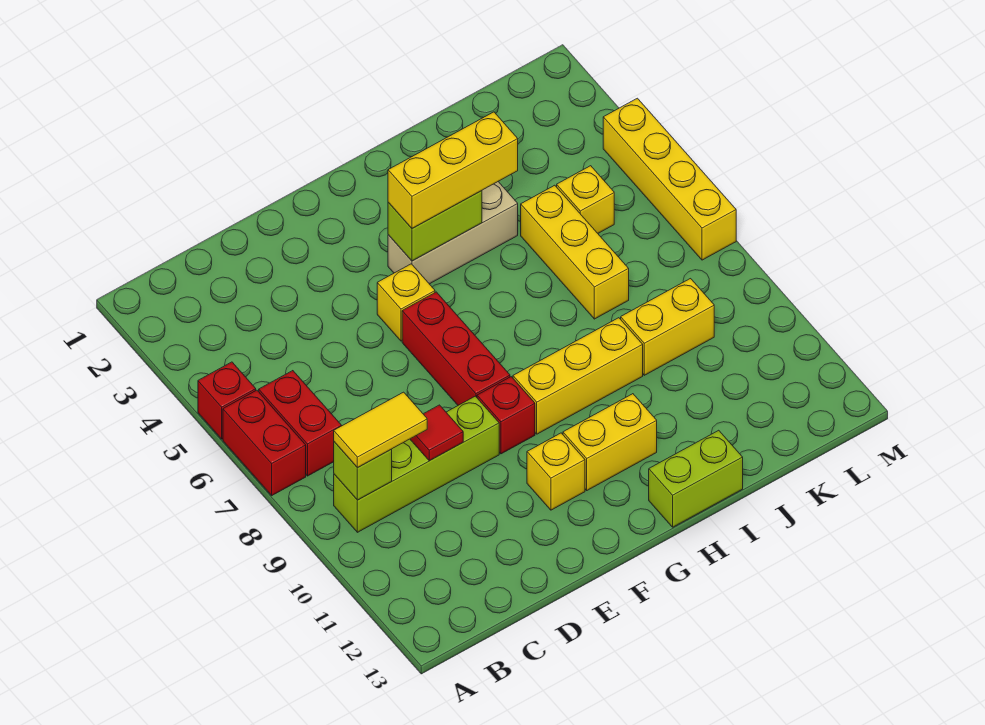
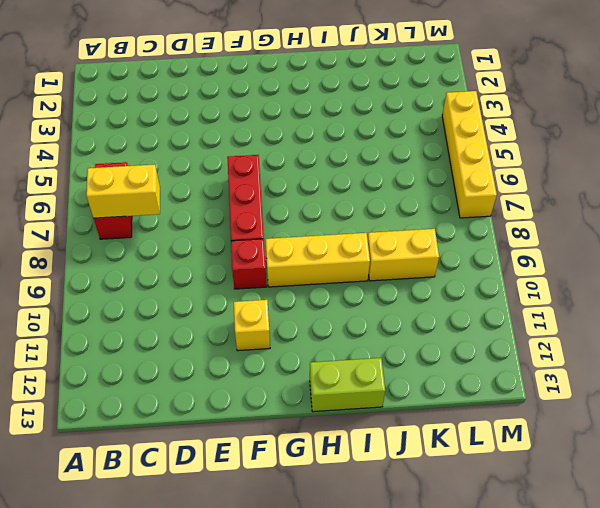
yellow 1x2 brick [86,164,160,218] -> yellow 1x2 brick moved to [563,394,657,490]
none -> red 1x1 brick [198,362,256,439]
none -> red 1x2 brick [223,390,306,495]
none -> lime 1x4 brick [334,396,499,532]

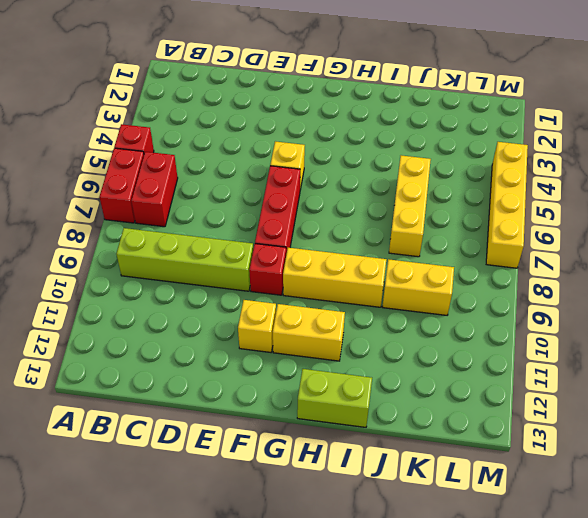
none -> tan 1x3 brick [388,182,518,284]
none -> yellow 1x1 brick [557,166,614,233]
none -> lime 1x1 brick [334,442,392,500]

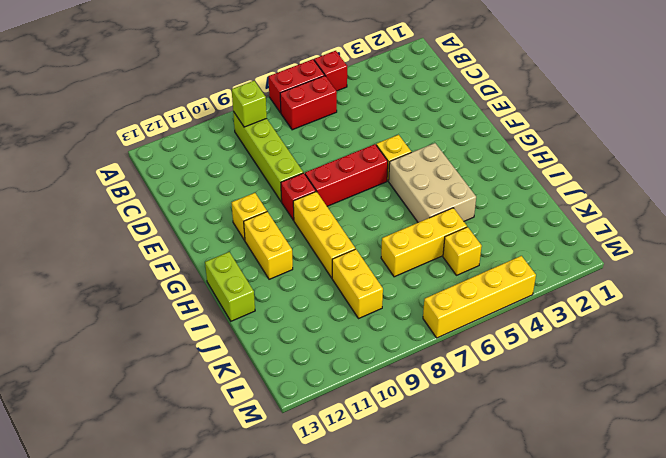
tan 2x3 brick [389,143,476,223] -> tan 1x3 brick [388,182,518,284]
none -> red 1x1 tile [410,405,463,461]
none -> lime 1x2 brick [388,191,482,261]
none -> yellow 1x2 tile [334,392,427,468]

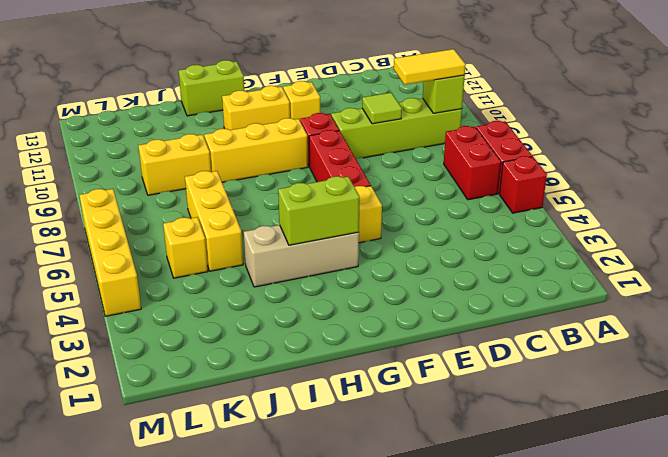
lime 1x1 tile [362,93,402,124] -> red 1x1 tile [410,405,463,461]
none -> yellow 1x3 brick [388,112,518,228]

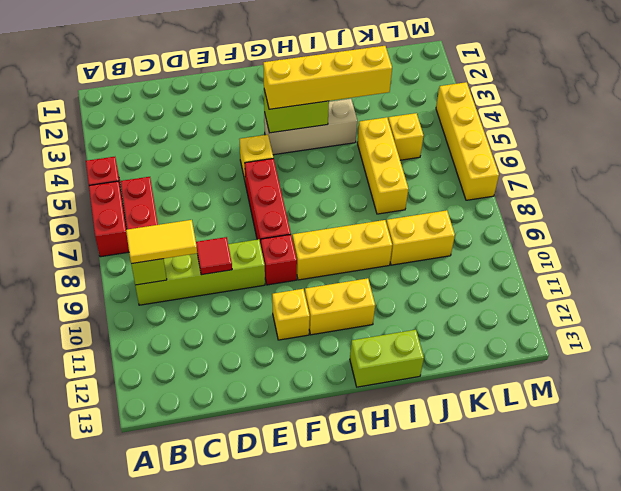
yellow 1x4 brick [263,46,392,109] -> yellow 1x3 brick [388,112,518,228]

